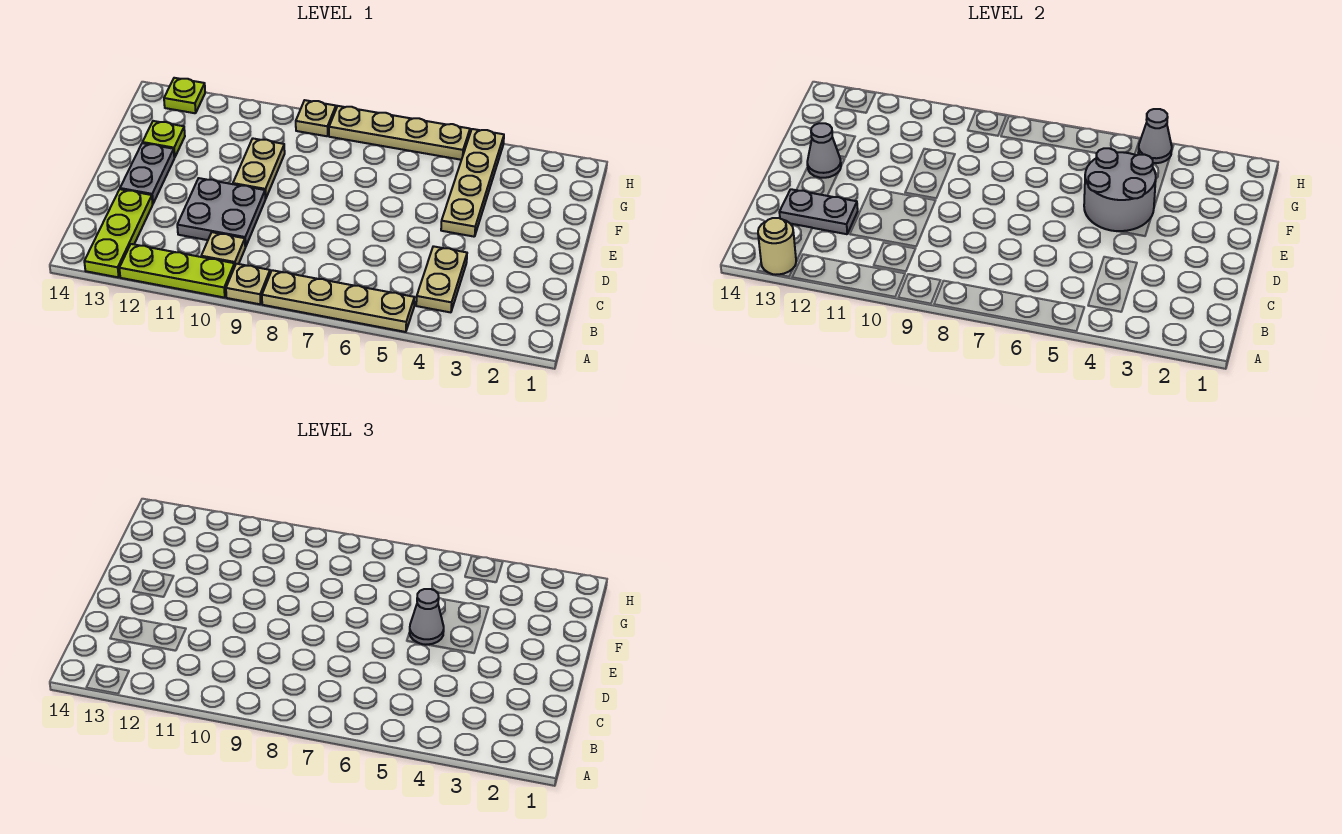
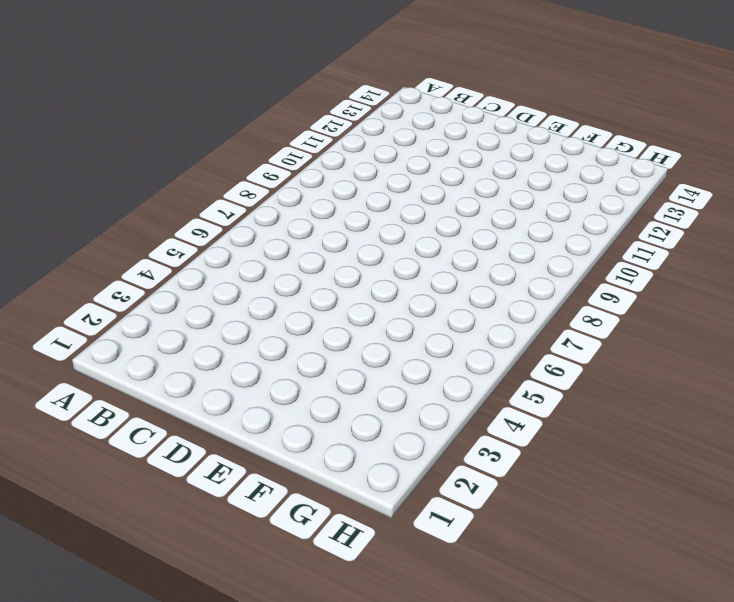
none -> tan 1x4 plate [262,270,415,332]
none -> tan 1x1 plate [226,264,270,304]
none -> lime 1x3 plate [119,244,235,298]

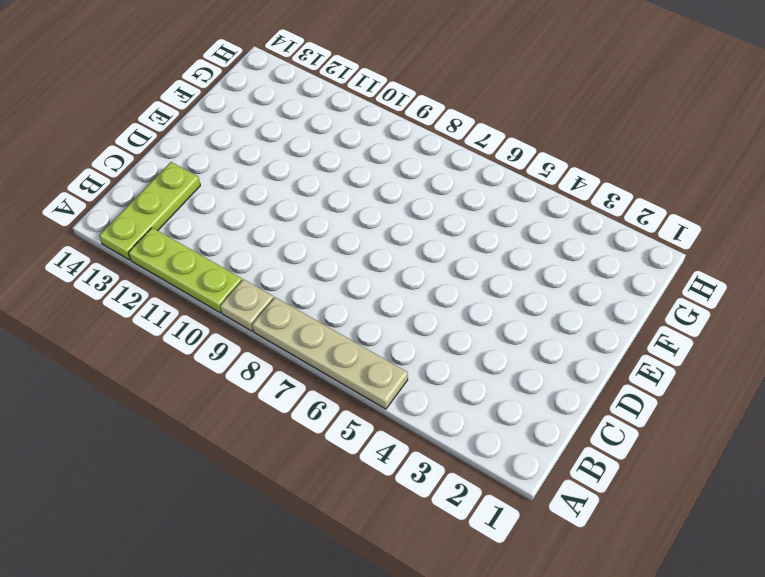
none -> tan 1x2 plate [416,246,467,312]
none -> tan 1x1 plate [201,232,245,265]
none -> grey 2x2 plate [177,178,265,247]

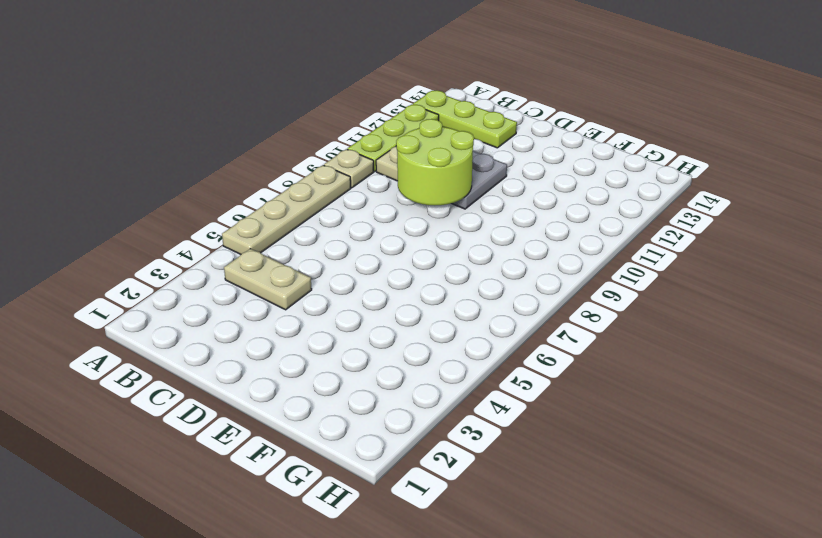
lime 2x2 round brick [396,119,474,206] -> none
none -> grey 1x2 plate [120,143,174,204]
none -> tan 1x4 plate [441,129,504,237]
none -> tan 1x2 plate [233,139,285,199]

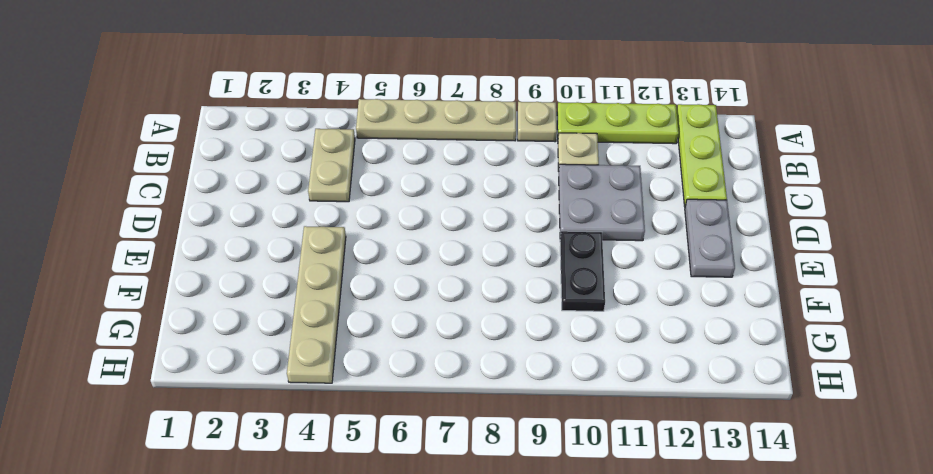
black 1x2 plate [560,231,605,311] -> tan 1x2 plate [233,139,285,199]
none -> lime 1x1 plate [143,121,185,158]
none -> tan 1x4 plate [329,106,470,160]
none -> tan 1x1 plate [296,100,336,136]

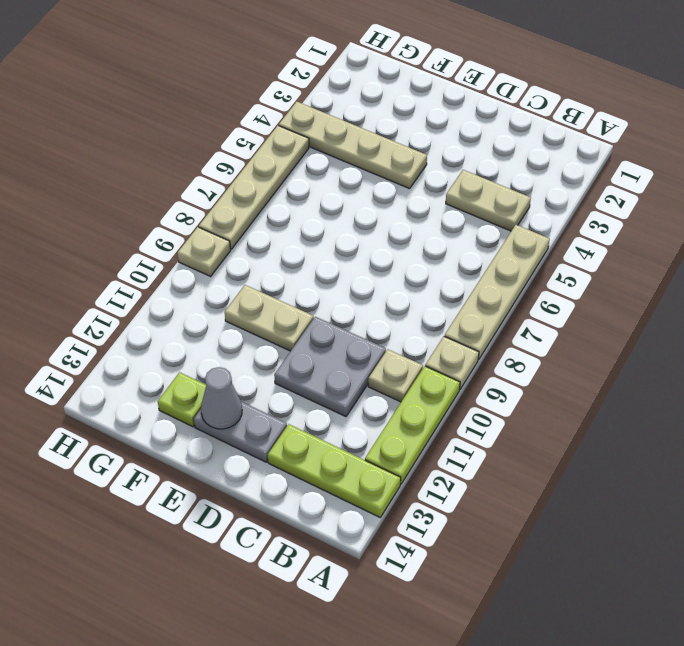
none -> lime 1x1 plate [164,78,205,113]
none -> tan 1x1 round brick [758,218,796,275]
none -> grey 1x2 plate [779,189,858,234]

